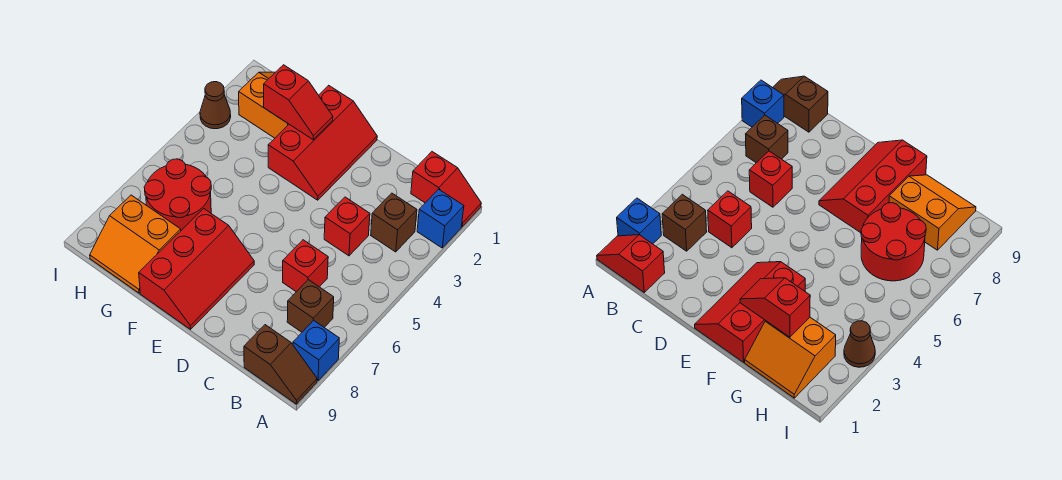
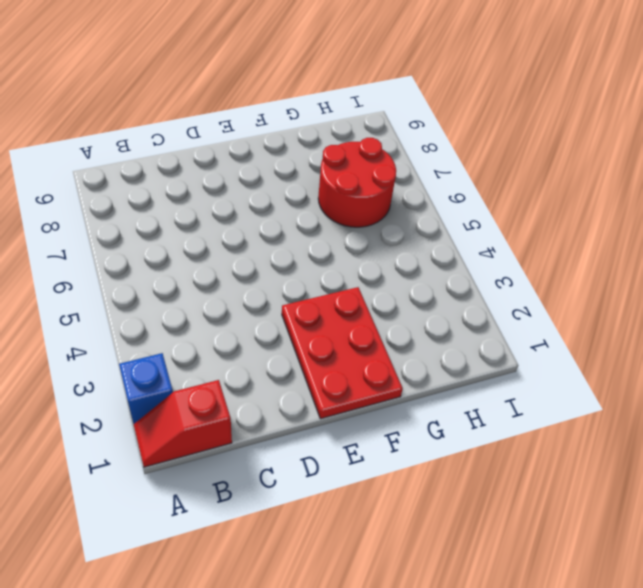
red 2x3 plate [282,287,403,419] -> red 2x3 slope [268,85,377,200]
none -> blue 1x1 brick [293,320,339,381]
none -> brown 1x2 slope [244,325,317,404]
none -> brown 1x1 brick [371,193,417,252]

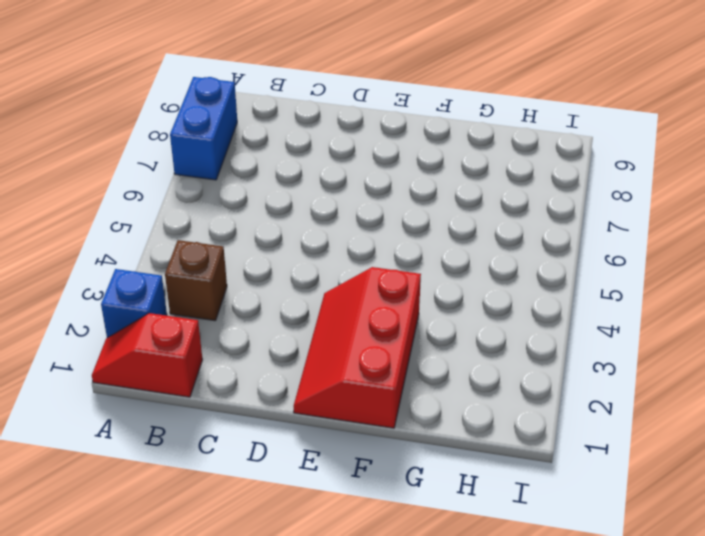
blue 1x2 brick [170,77,237,180] -> blue 1x1 brick [293,320,339,381]
none -> brown 1x2 slope [244,325,317,404]
none -> brown 1x1 brick [287,280,334,332]
none -> red 1x1 brick [324,197,370,256]

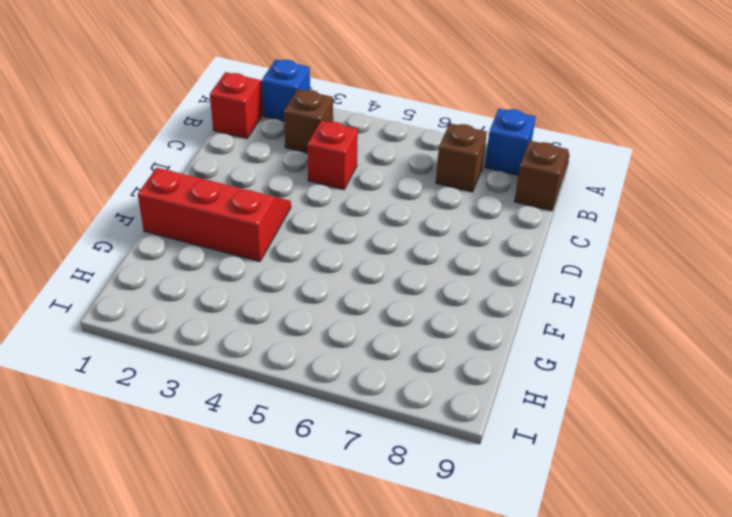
none -> red 1x1 brick [283,240,328,292]
none -> red 2x3 slope [139,209,254,329]
none -> orange 2x2 slope [239,72,289,138]

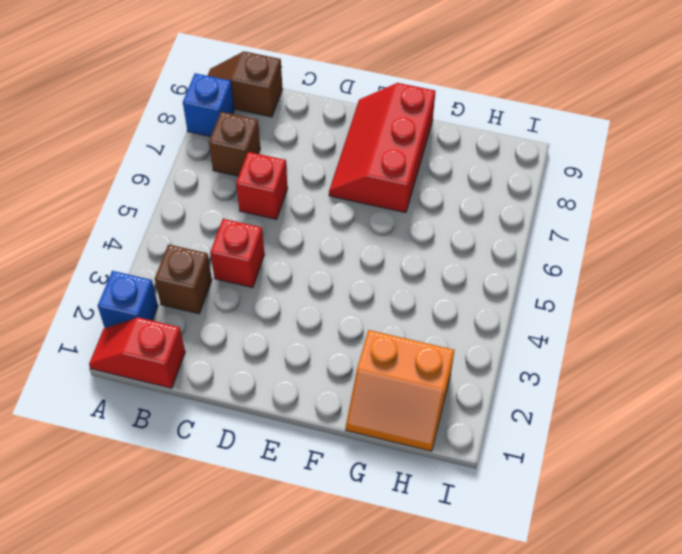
none -> red 2x3 slope [268,85,377,200]
none -> red 2x2 round brick [144,159,211,230]
none -> orange 2x2 slope [90,195,181,293]

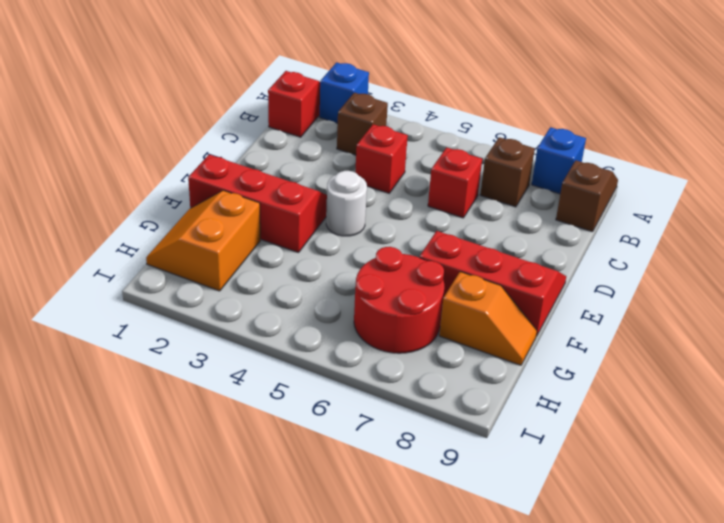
white 1x1 round brick [326,171,367,236] -> none
orange 1x2 slope [439,272,537,365] -> orange 2x2 slope [90,195,181,293]
none -> brown 1x1 cone [200,82,231,129]
none -> red 1x2 slope [264,65,333,140]

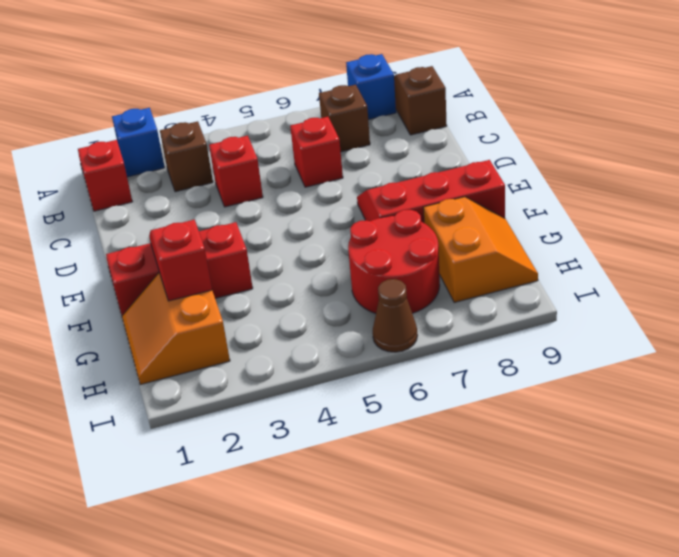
brown 1x1 cone [373,279,417,352] -> brown 1x1 cone moved to [200,82,231,129]

